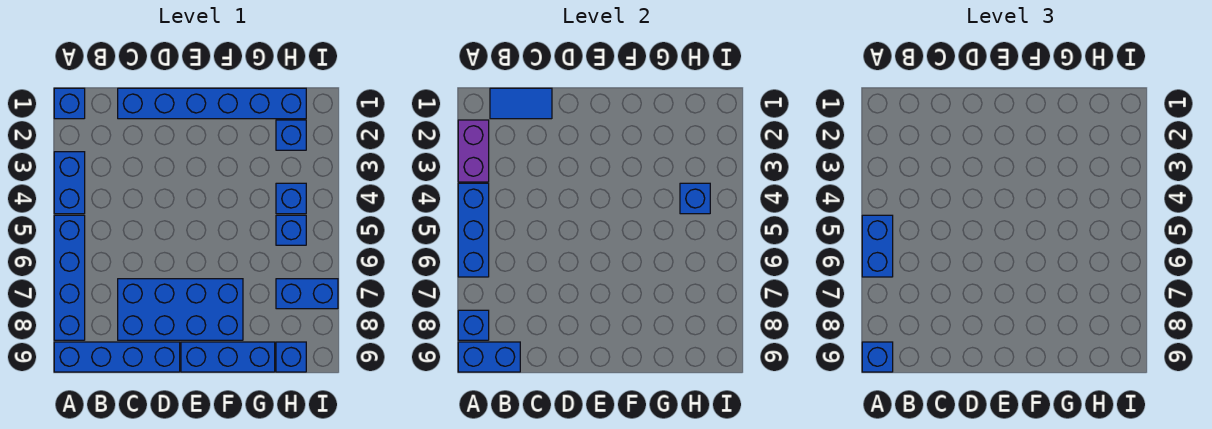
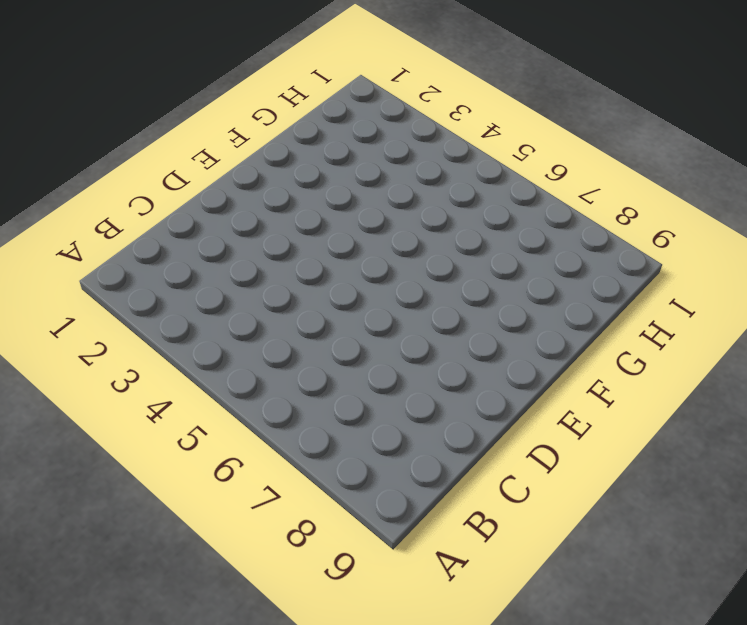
none -> blue 1x1 brick [54,88,85,119]
none -> blue 1x2 brick [54,152,85,214]
none -> blue 1x4 brick [54,215,85,340]

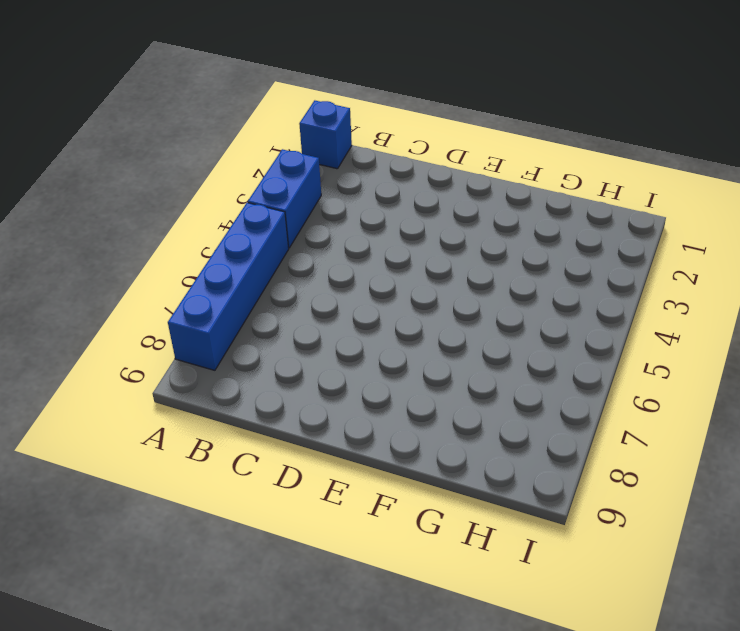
none -> blue 1x4 brick [54,342,180,372]
none -> blue 1x6 brick [118,88,306,119]
none -> blue 2x4 brick [118,279,243,340]

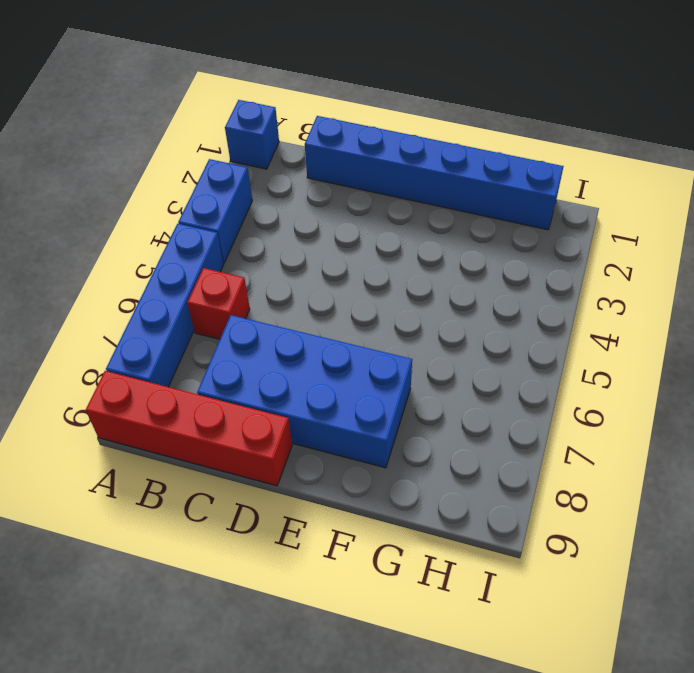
red 1x4 brick [86,371,292,486] -> blue 1x4 brick [54,342,180,372]
red 1x1 brick [187,268,250,339] -> none
none -> blue 1x3 brick [181,342,275,372]
none -> blue 1x1 brick [276,120,306,150]
none -> blue 1x1 brick [276,183,306,214]

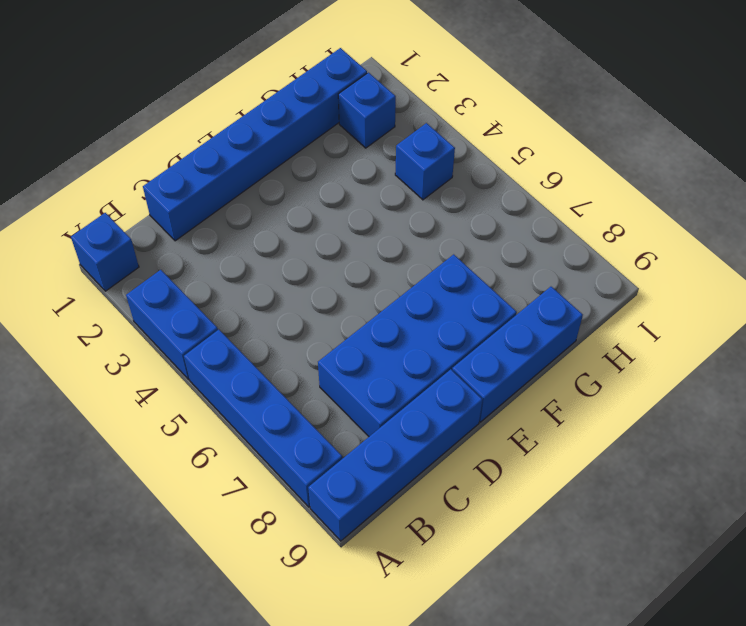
none -> blue 1x1 brick [276,215,306,245]
none -> blue 1x2 brick [276,279,338,309]
none -> blue 1x1 brick [276,342,306,372]

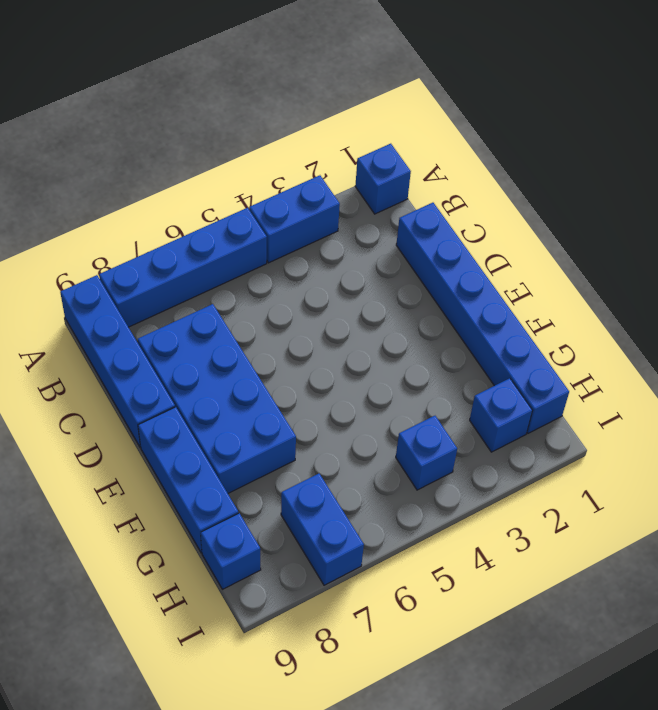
none -> blue 1x1 brick [276,215,306,245]
none -> purple 1x2 brick [458,120,489,182]
none -> blue 1x3 brick [458,183,489,277]

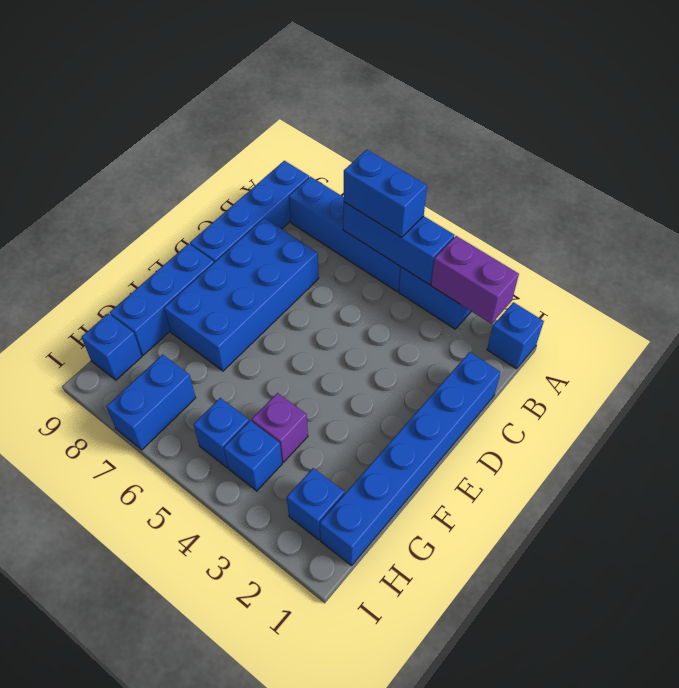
purple 1x1 brick [252,393,308,462] -> none
none -> blue 1x1 brick [458,310,489,340]
none -> blue 1x2 brick [458,342,520,372]
none -> blue 1x2 tile [490,88,552,119]

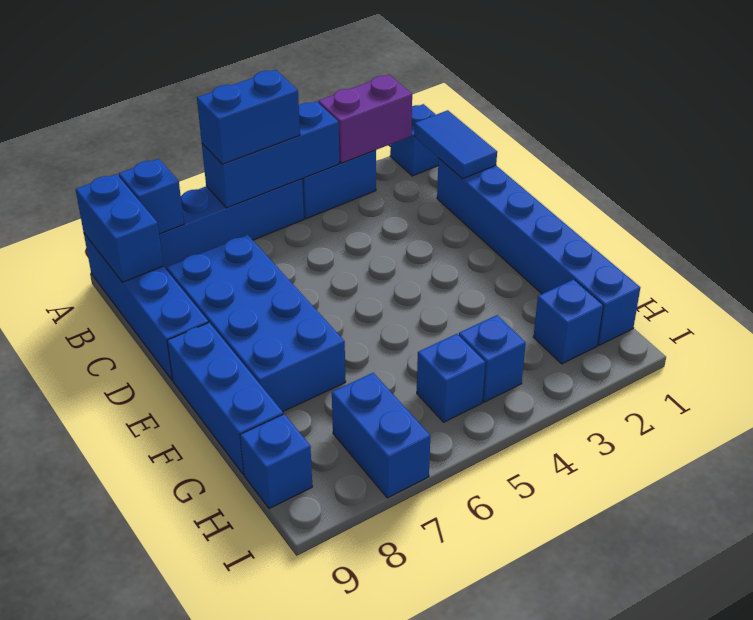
none -> blue 1x1 brick [680,183,710,214]
none -> blue 1x1 brick [862,342,893,372]

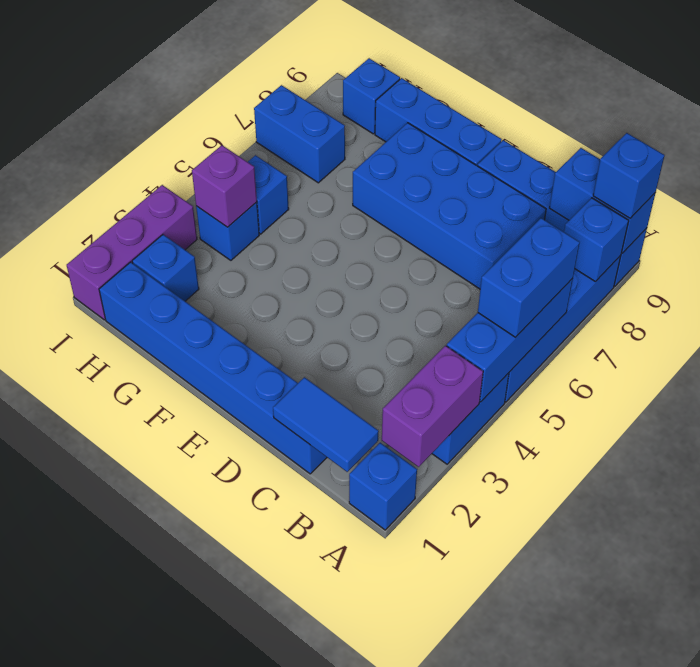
purple 1x1 brick [192,145,257,227] -> blue 1x1 brick [680,183,710,214]
purple 1x3 brick [67,185,197,320] -> none

